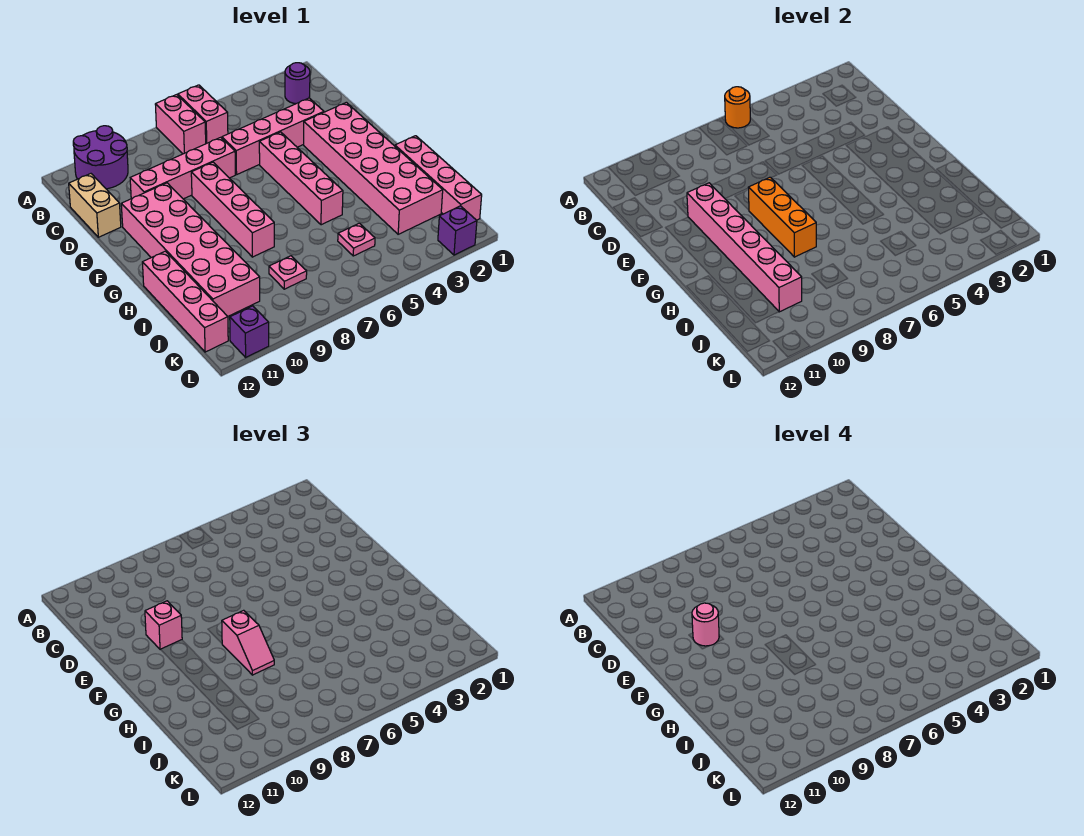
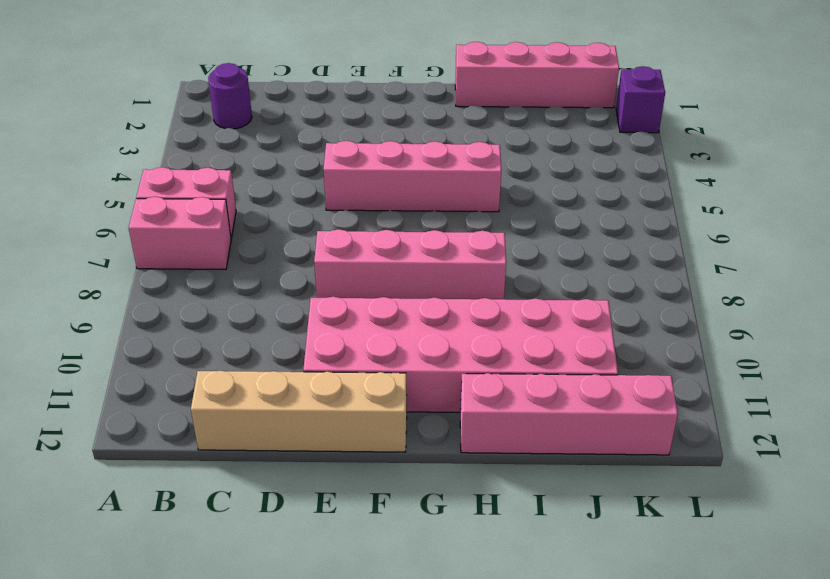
tan 1x4 brick [191,371,407,452] -> tan 1x2 brick [69,174,121,237]
none -> purple 2x2 round brick [73,126,128,189]
none -> pink 1x4 brick [222,98,324,175]
none -> pink 1x4 brick [130,137,235,199]

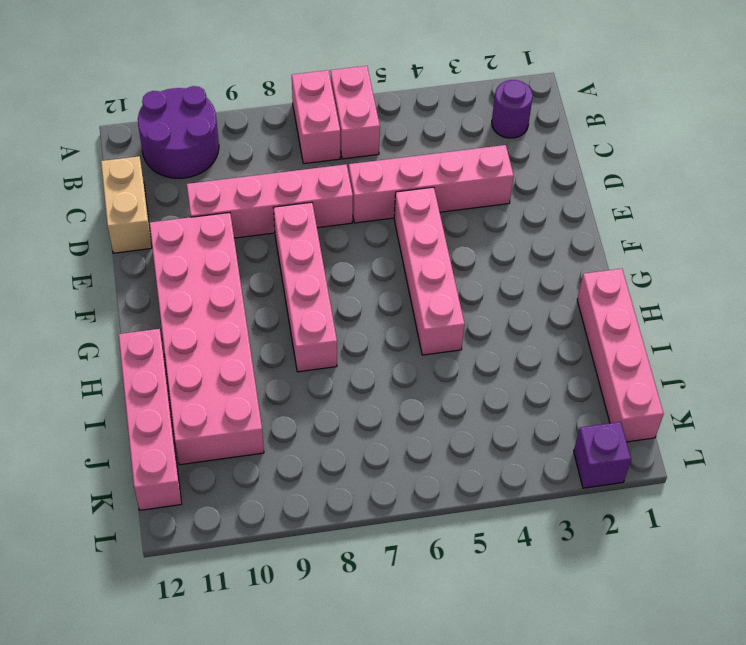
none -> pink 2x6 brick [304,102,443,234]
none -> pink 1x1 plate [338,223,375,256]
none -> pink 1x1 plate [269,256,307,289]

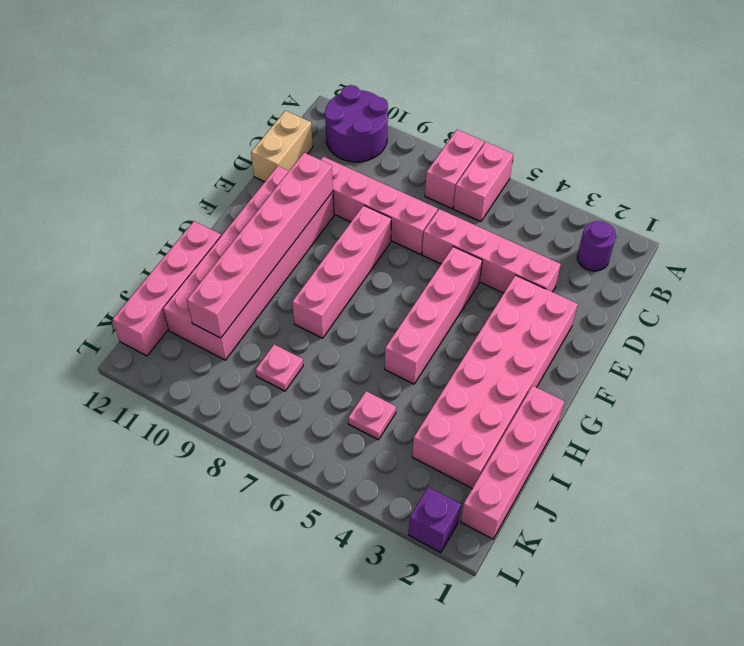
none -> purple 1x1 brick [230,306,269,357]
none -> orange 1x1 round brick [725,87,750,128]
none -> orange 1x3 brick [748,177,816,257]

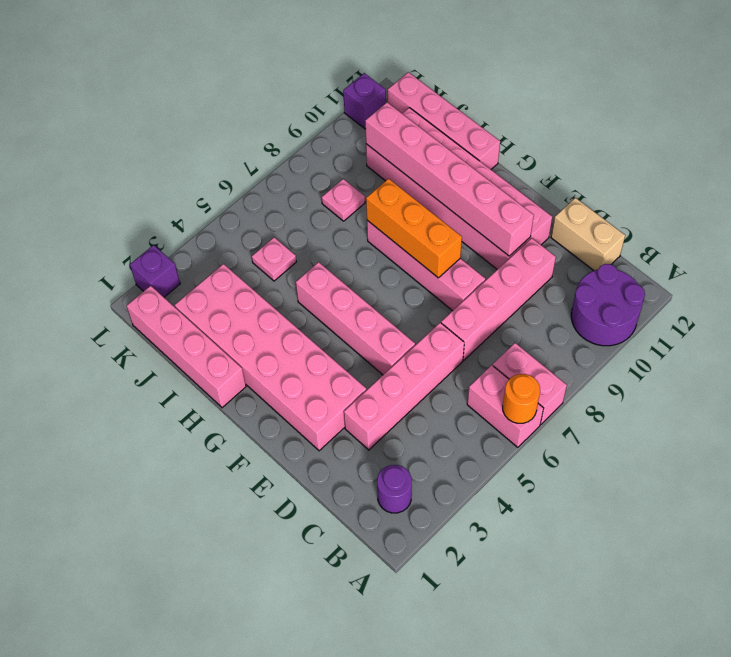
none -> pink 1x1 brick [145,601,182,649]
none -> pink 1x2 slope [222,610,274,675]
none -> pink 1x1 round brick [692,603,719,646]

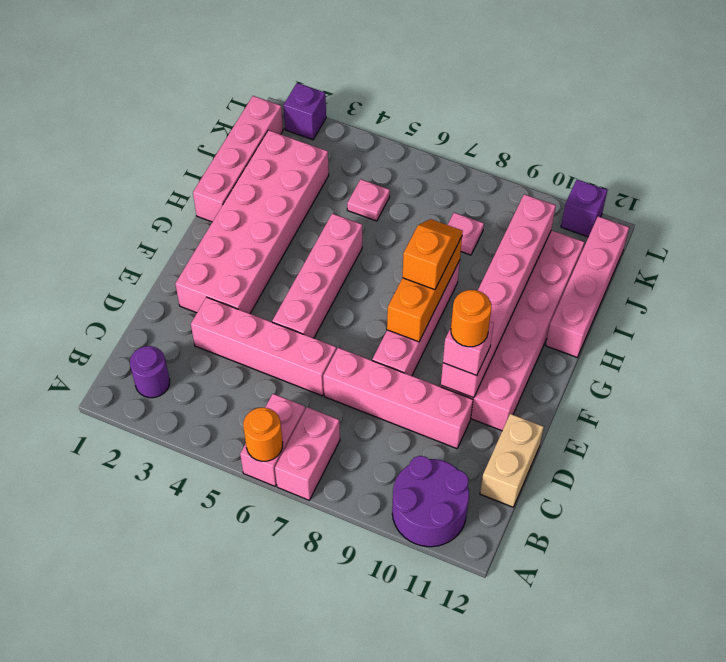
orange 1x1 round brick [451,290,492,347] -> pink 1x1 round brick [692,603,719,646]
orange 1x2 slope [402,219,463,290] -> pink 1x2 slope [222,610,274,675]

